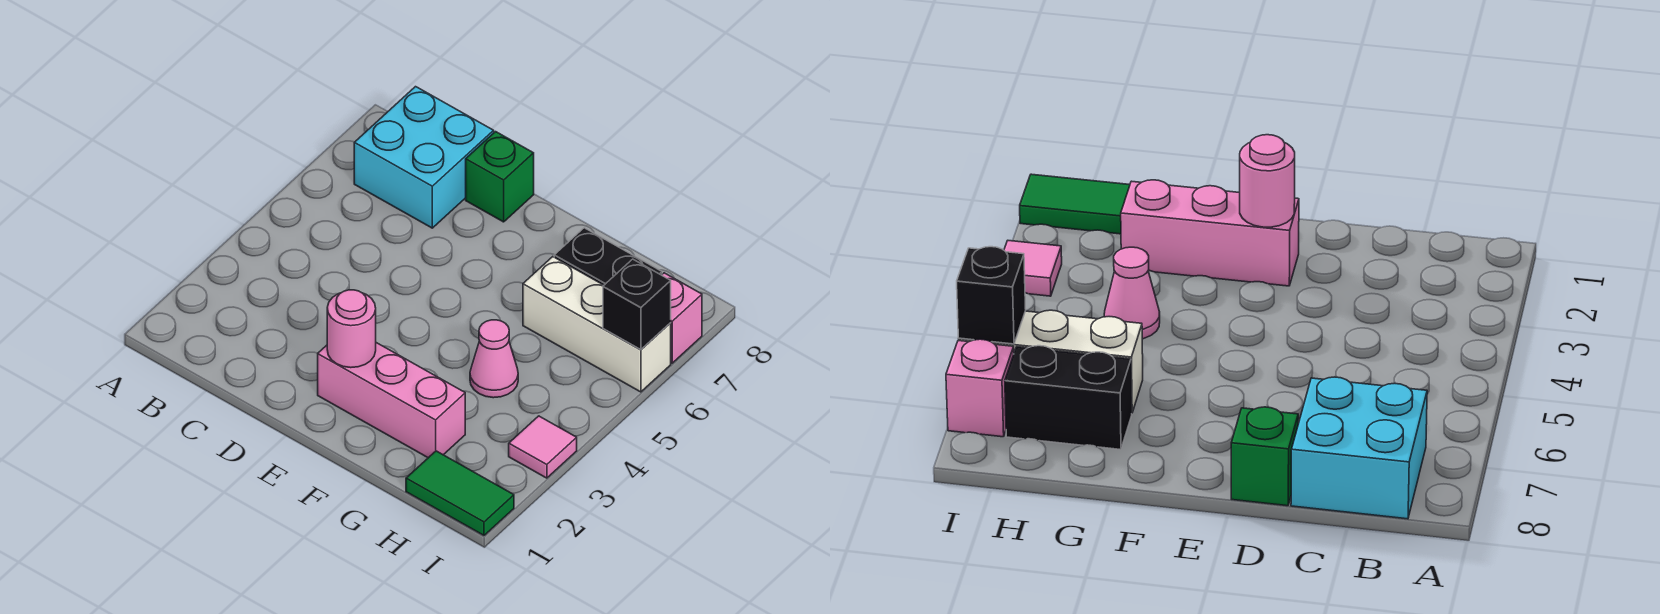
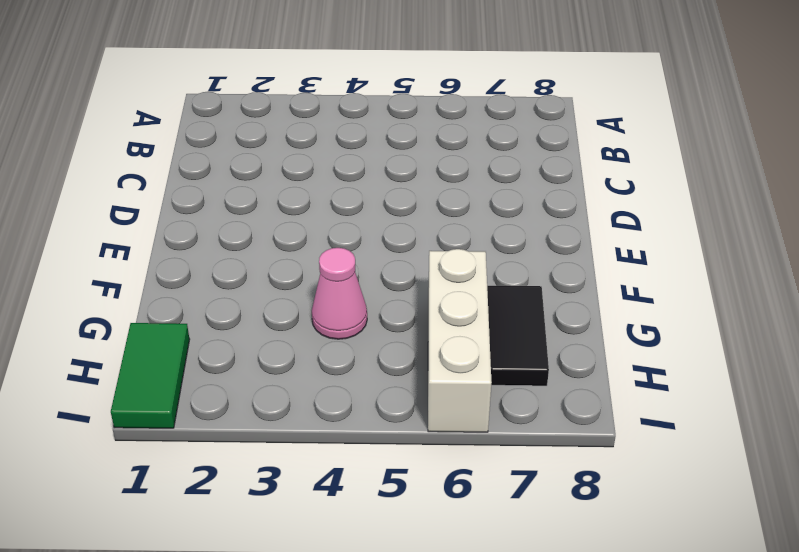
black 1x2 tile [487,286,549,386] -> black 1x2 brick [554,228,662,285]
none -> cyan 2x2 brick [354,87,494,228]
none -> green 1x1 brick [466,132,534,222]

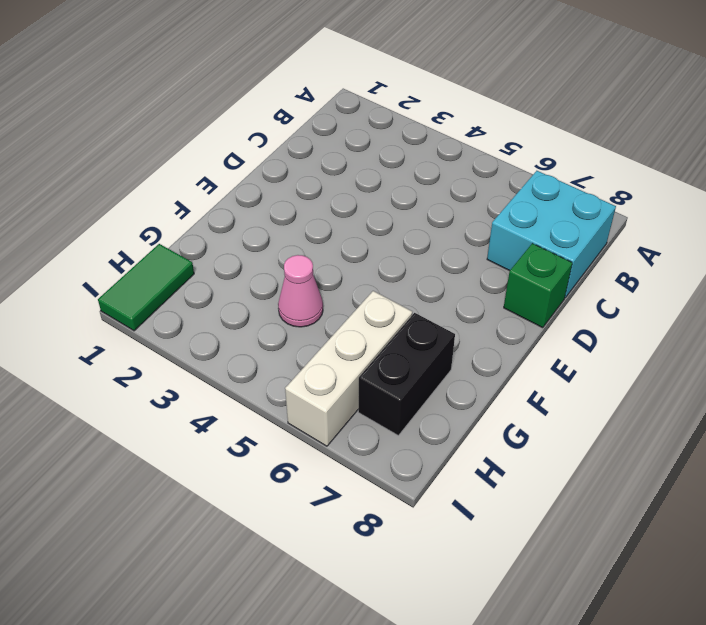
none -> pink 1x3 brick [318,343,465,458]
none -> pink 1x1 tile [509,416,577,478]

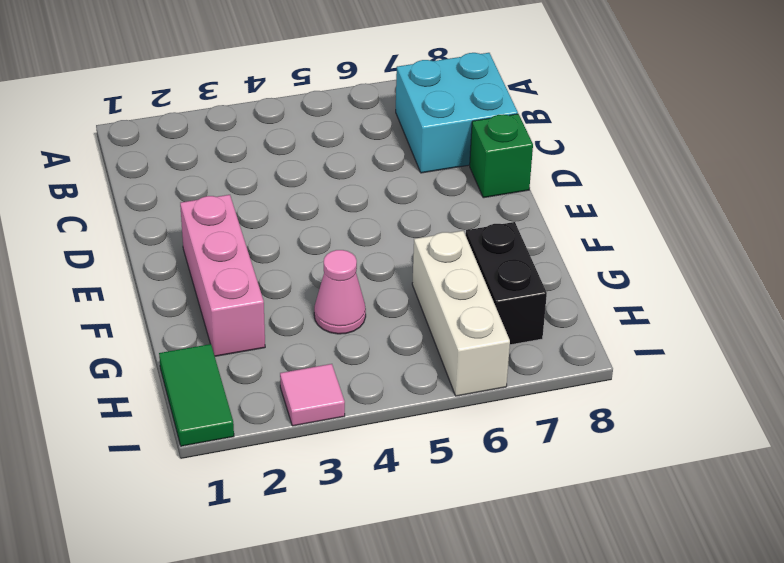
none -> pink 1x1 brick [662,273,702,363]
none -> pink 1x1 round brick [327,290,376,368]

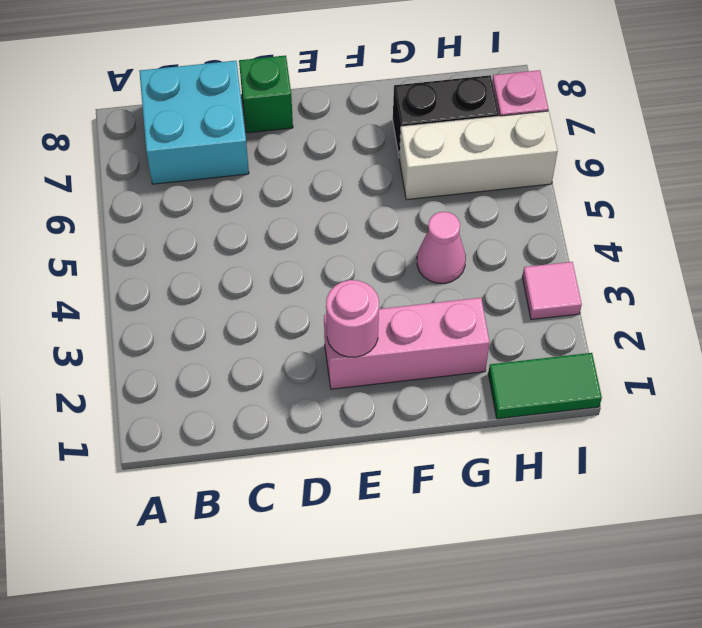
none -> black 1x1 brick [603,259,671,350]

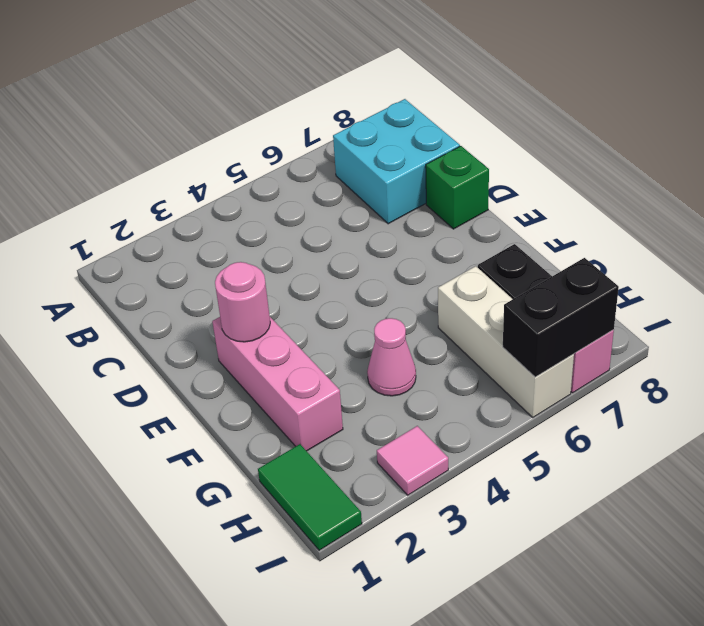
black 1x2 brick [503,258,619,377] -> black 1x1 brick [603,259,671,350]

